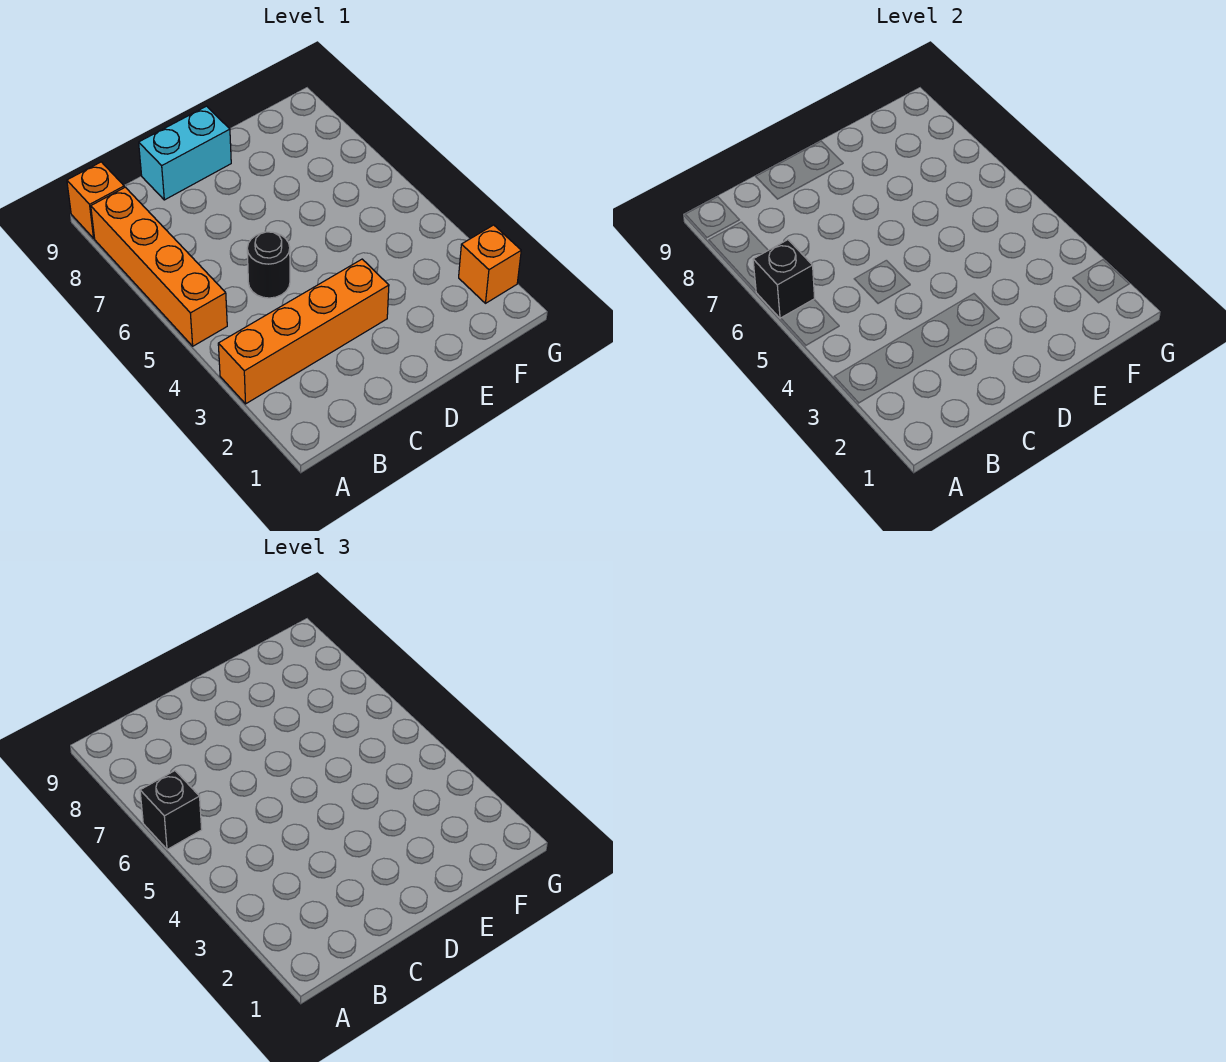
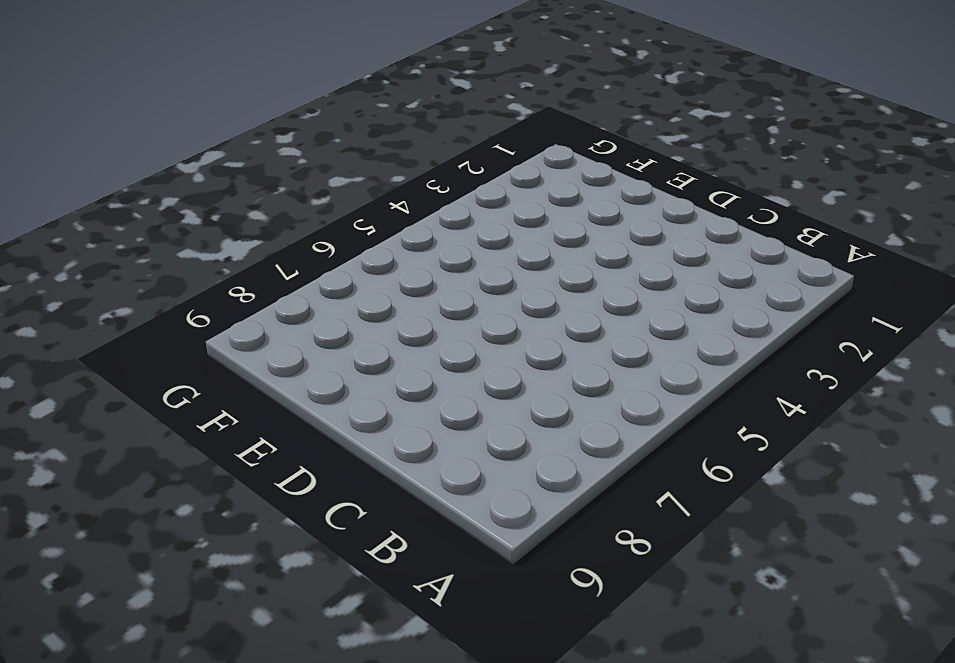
none -> orange 1x4 brick [218,259,389,404]
none -> orange 1x4 brick [91,187,227,346]

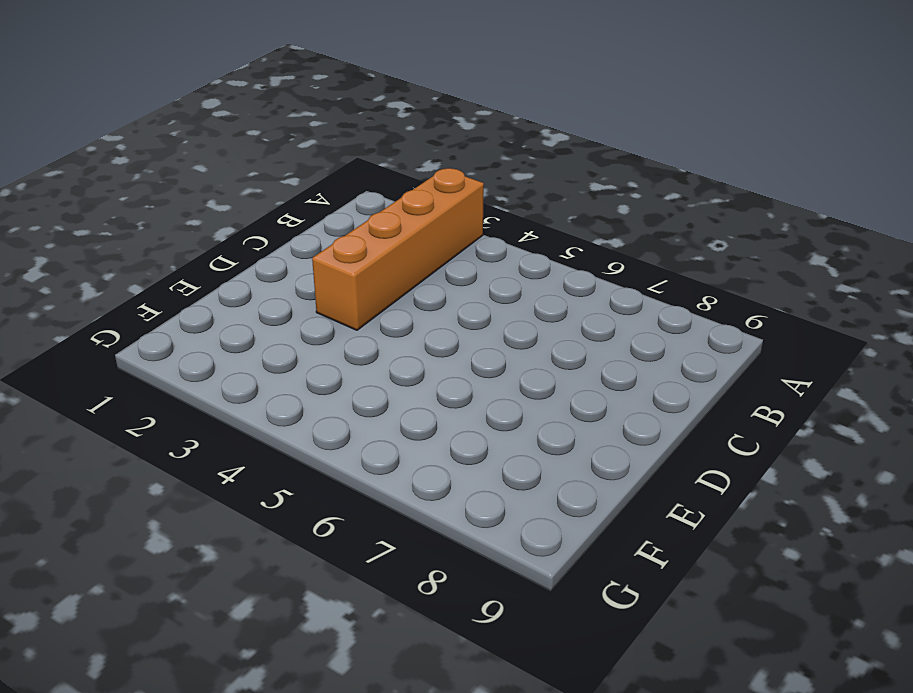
none -> orange 1x4 brick [91,187,227,346]
none -> orange 1x1 brick [67,162,124,238]

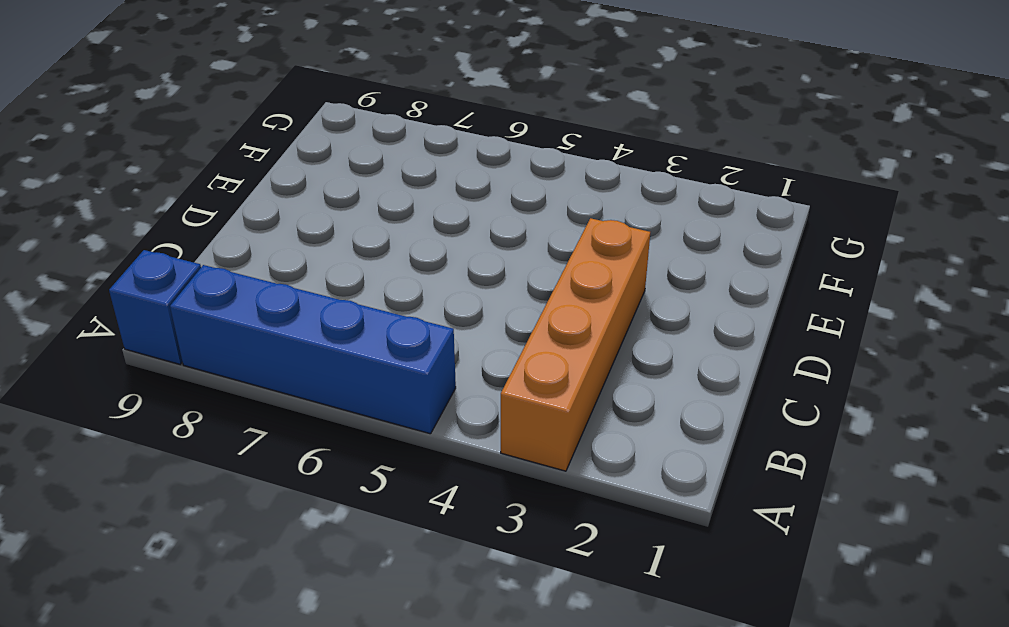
blue 1x4 brick [170,265,456,434] -> orange 1x4 brick [91,187,227,346]
blue 1x1 brick [109,250,201,364] -> orange 1x1 brick [67,162,124,238]
none -> black 1x1 round brick [247,232,290,298]
none -> cyan 1x2 brick [139,106,231,200]

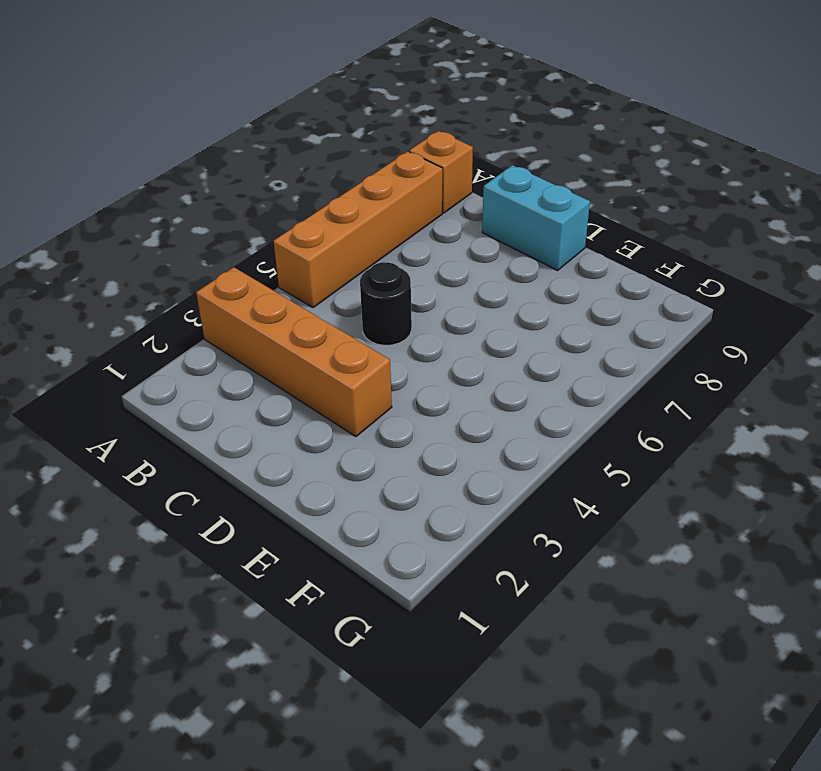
none -> orange 1x1 brick [459,225,521,303]
none -> black 1x1 brick [753,240,815,318]

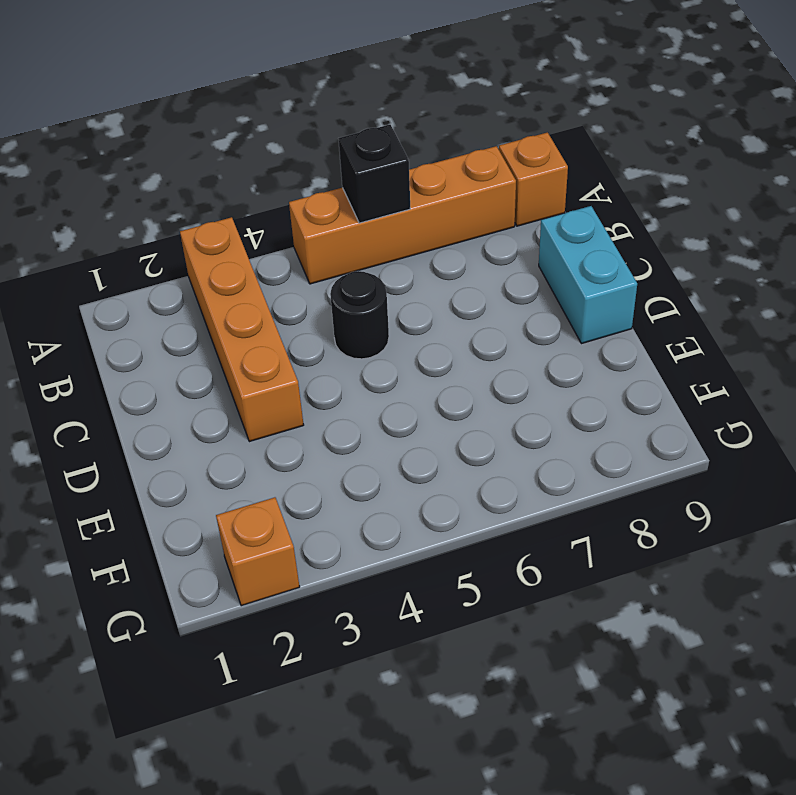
none -> black 1x1 brick [140,771,202,849]

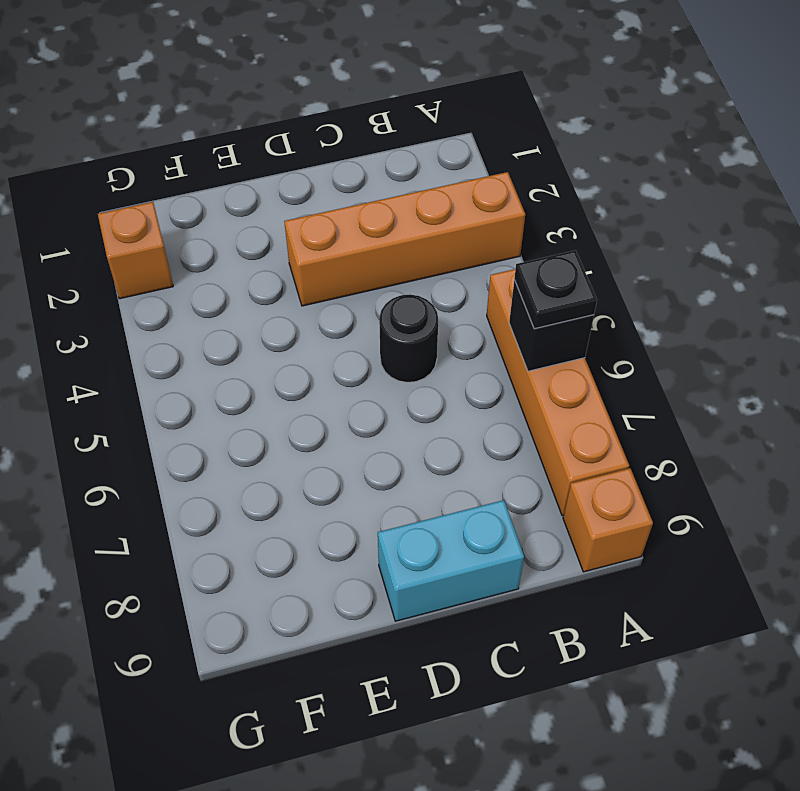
black 1x1 plate [514,250,597,329] -> black 1x1 brick [140,771,202,849]

